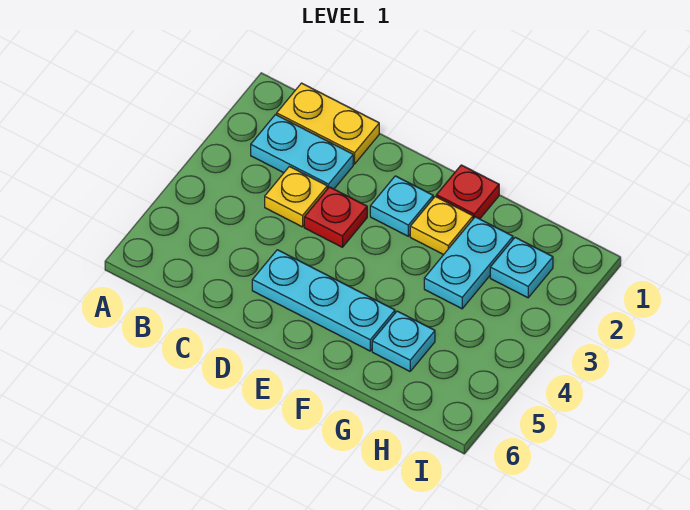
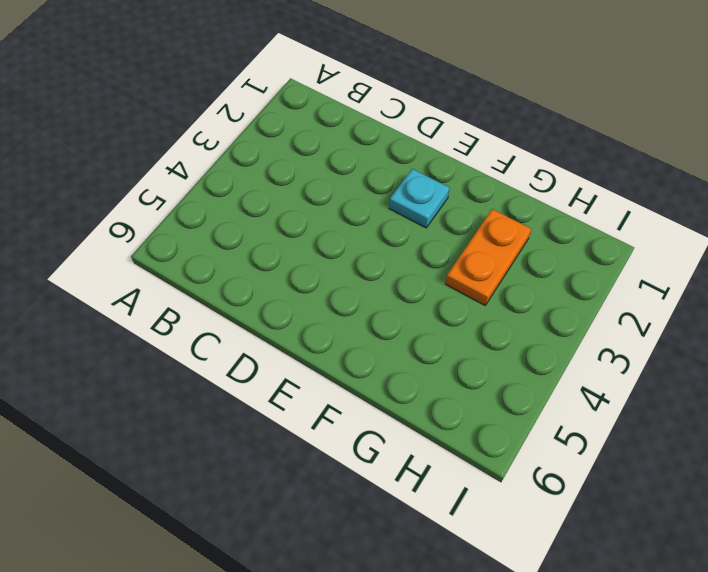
orange 1x2 plate [446,209,531,305] -> cyan 1x2 plate [424,217,513,309]
none -> yellow 1x2 plate [277,83,379,164]
none -> cyan 1x2 plate [251,115,353,189]

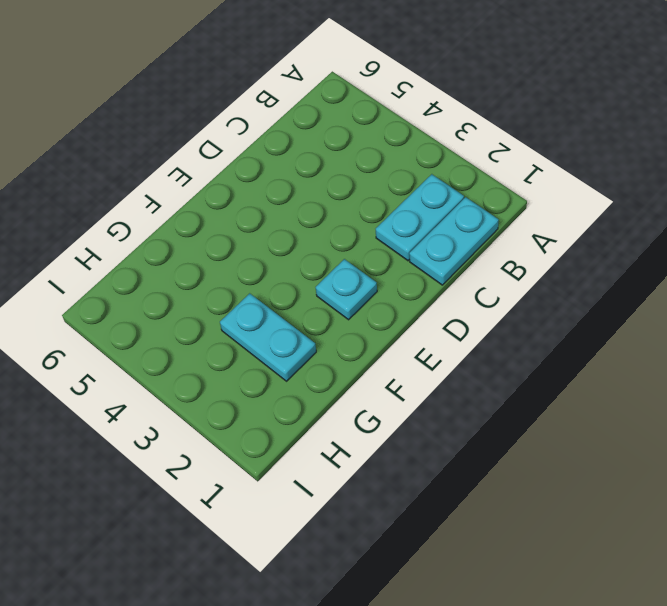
cyan 1x2 plate [409,197,499,285] -> yellow 1x2 plate [277,83,379,164]
none -> yellow 1x1 plate [265,166,327,227]
none -> red 1x1 plate [304,187,367,247]

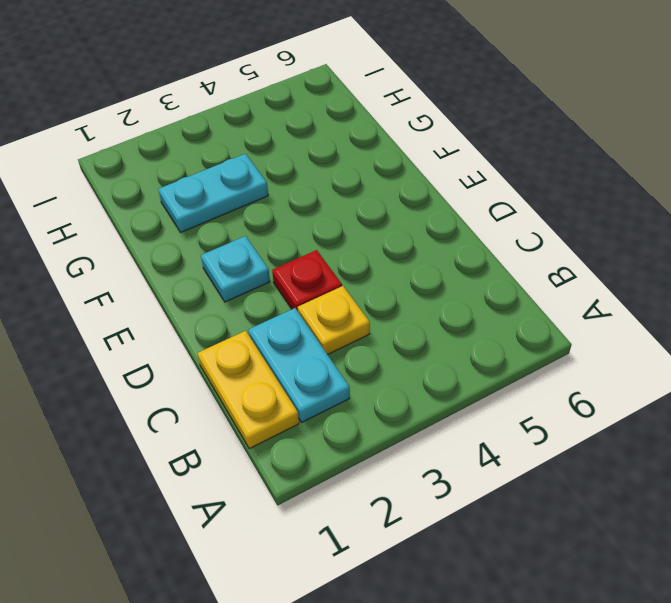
none -> cyan 1x3 plate [252,250,395,351]
none -> red 1x1 plate [436,165,499,219]

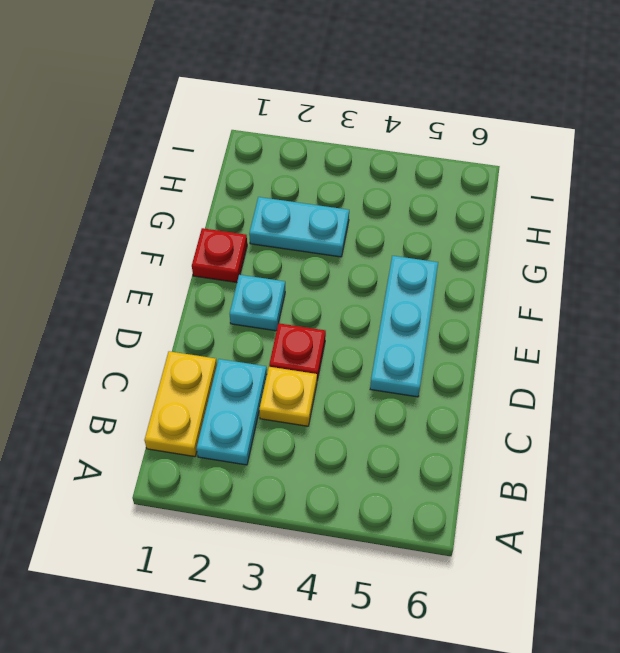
none -> yellow 1x1 plate [410,196,473,255]
none -> cyan 1x1 plate [372,311,435,371]

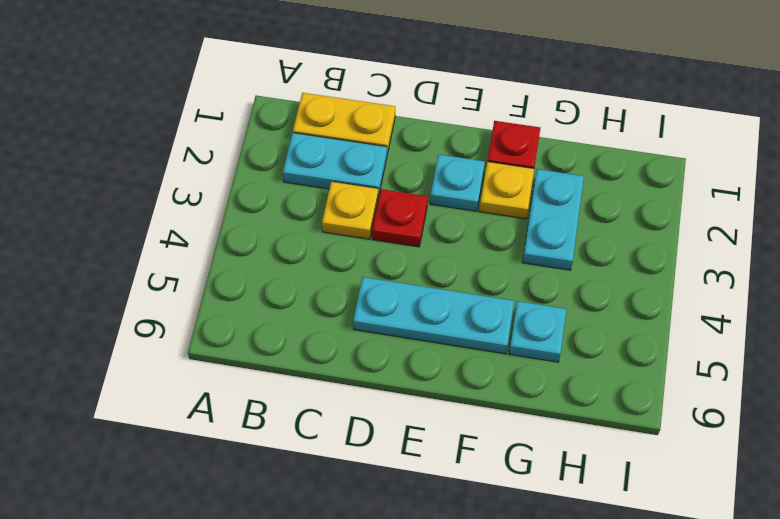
none -> cyan 1x1 plate [490,237,553,298]

